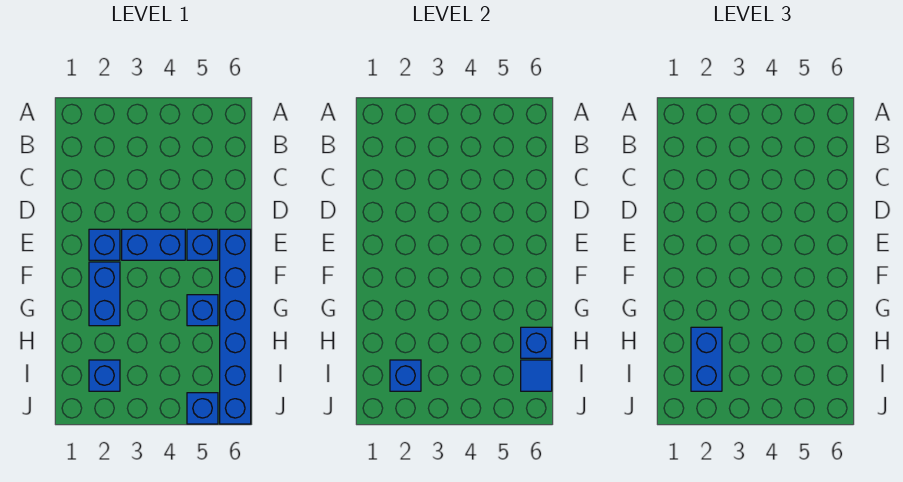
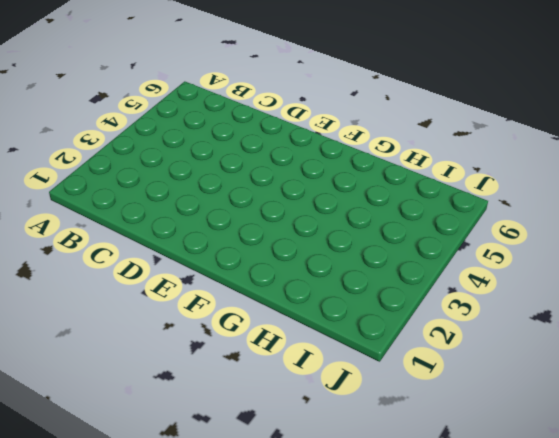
none -> blue 1x1 brick [89,229,120,260]
none -> blue 1x2 brick [122,229,185,260]
none -> blue 1x1 brick [187,229,218,260]

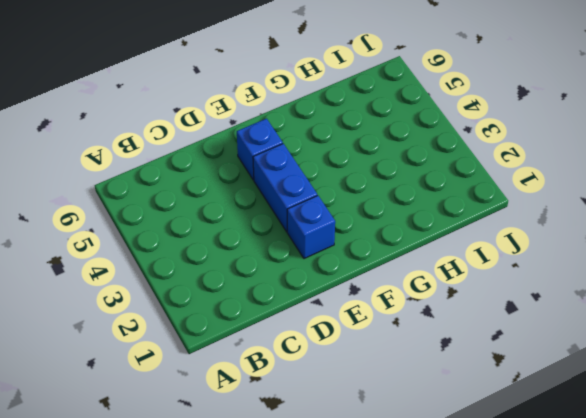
none -> blue 1x6 brick [220,229,251,424]
none -> blue 1x2 brick [89,262,120,326]
none -> blue 1x1 brick [187,295,218,326]

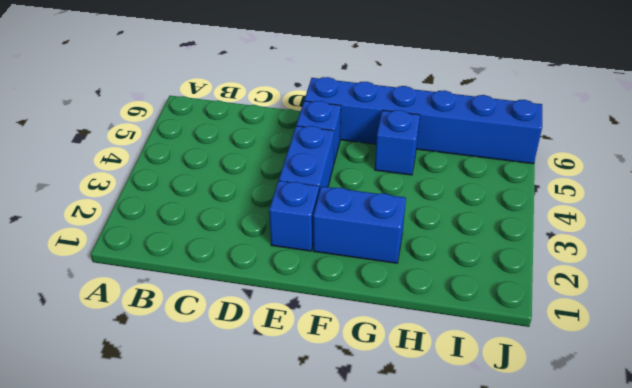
none -> blue 1x1 brick [89,360,120,391]
none -> blue 1x1 brick [187,393,218,424]
none -> blue 1x1 brick [521,327,552,358]

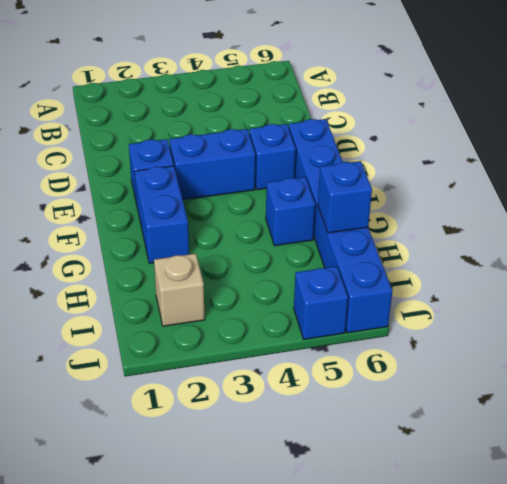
tan 1x1 brick [154,254,205,326] -> blue 1x1 brick [89,360,120,391]
none -> blue 1x1 brick [390,360,421,391]
none -> blue 1x1 tile [521,360,552,391]
none -> blue 1x2 brick [691,327,722,391]

